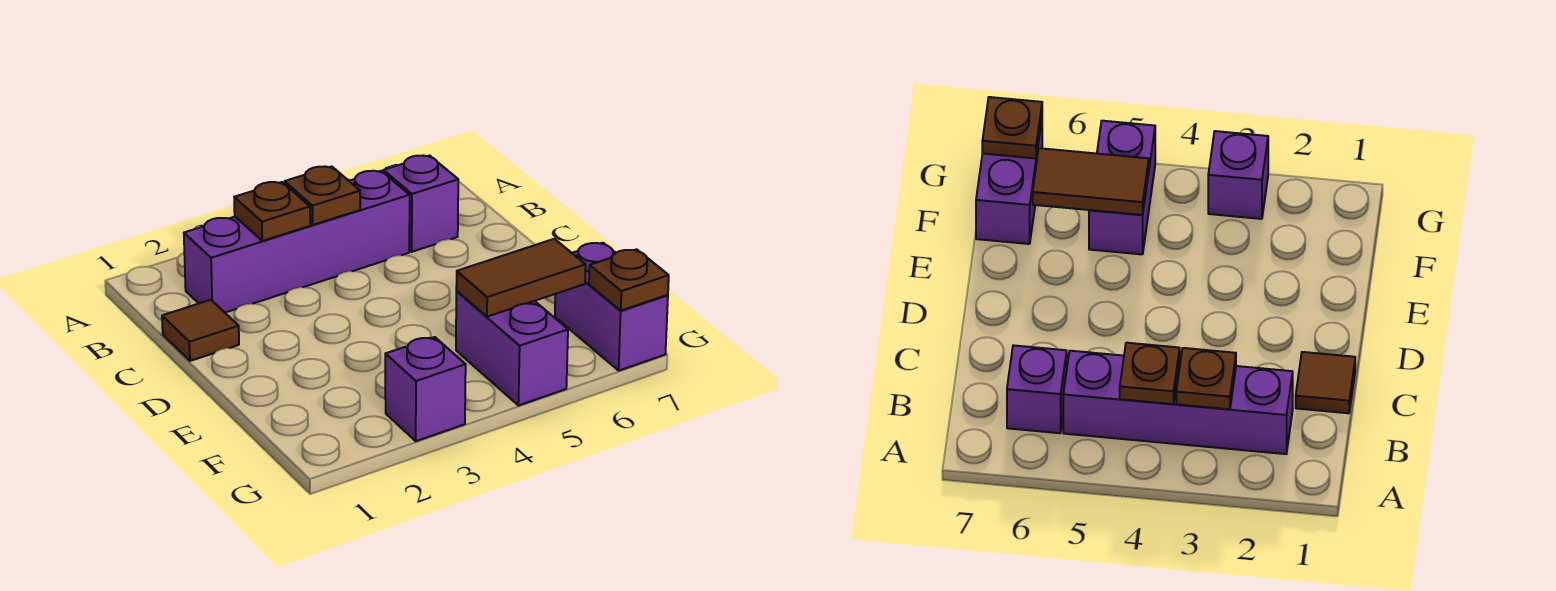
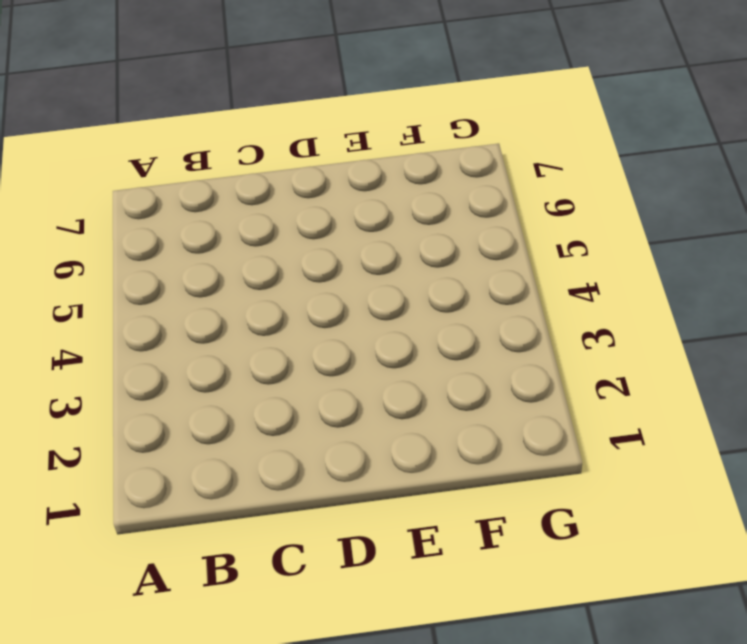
none -> purple 1x4 brick [184,171,410,312]
none -> purple 1x1 brick [383,156,458,252]

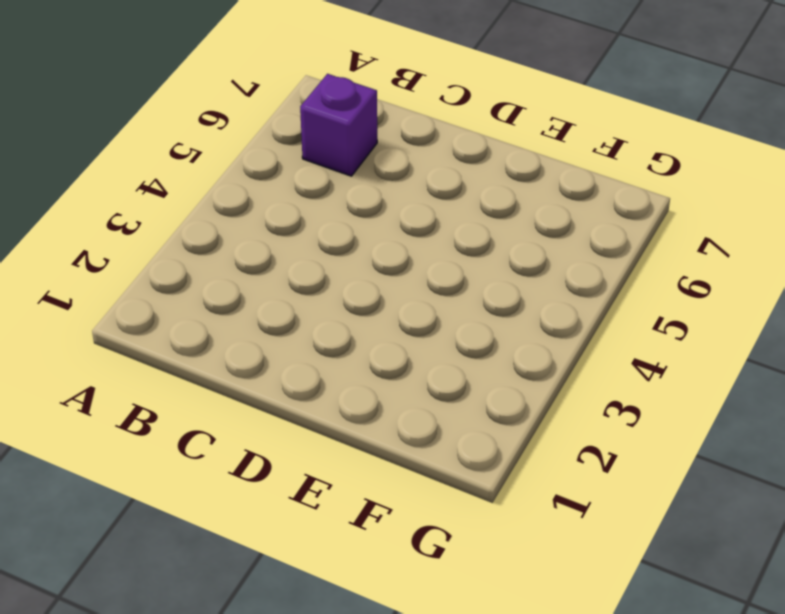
none -> purple 1x4 brick [184,171,410,312]
none -> brown 1x1 tile [162,300,239,361]

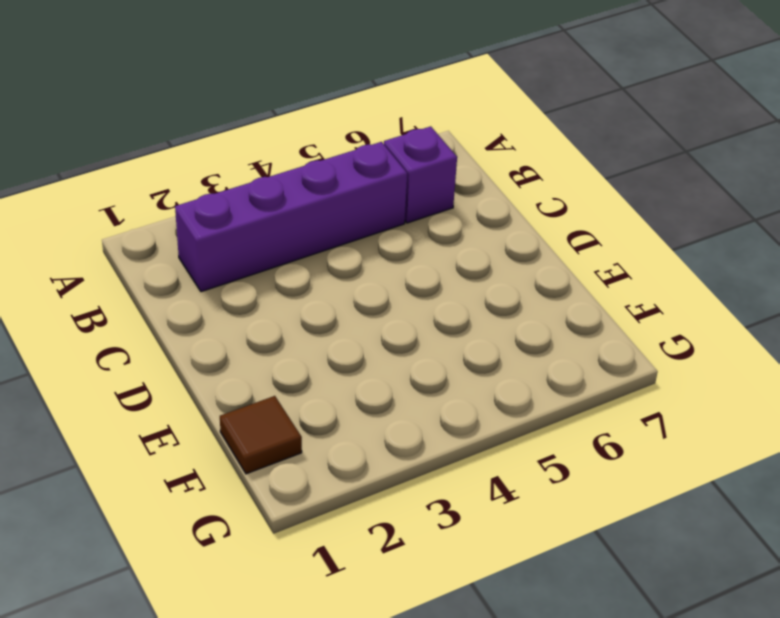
brown 1x1 tile [220,396,302,474] -> brown 1x1 tile moved to [162,300,239,361]
none -> purple 1x2 brick [456,291,568,406]
none -> purple 1x2 brick [555,243,668,371]

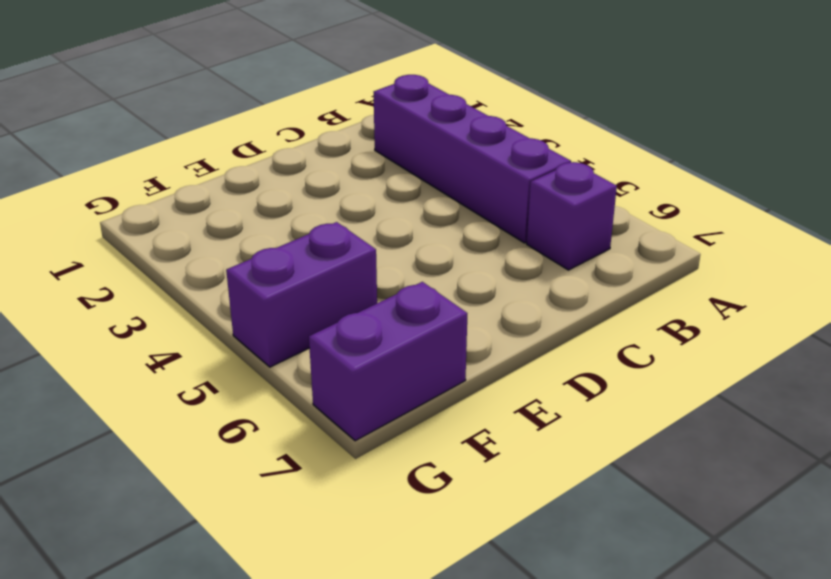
none -> brown 1x1 tile [162,300,239,361]
none -> purple 1x1 brick [385,337,466,441]

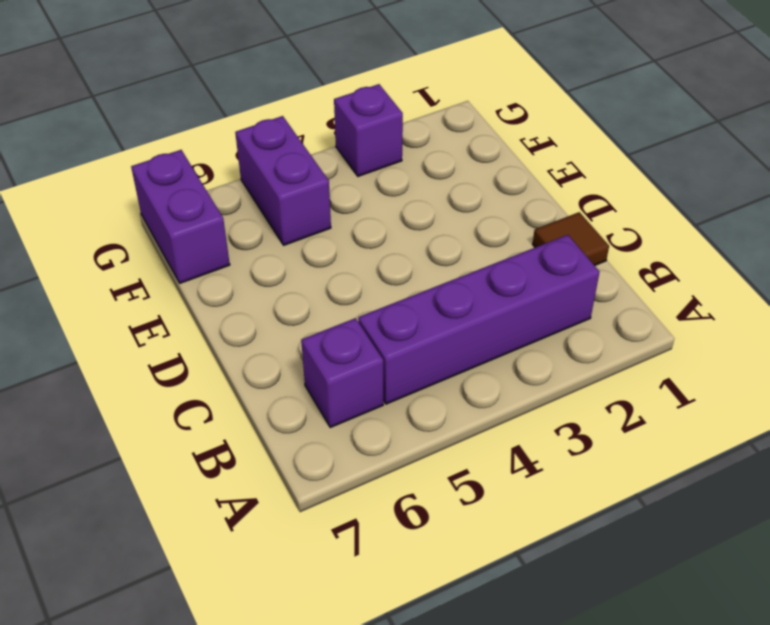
none -> brown 1x1 plate [234,182,310,241]
none -> brown 1x1 plate [285,166,360,225]

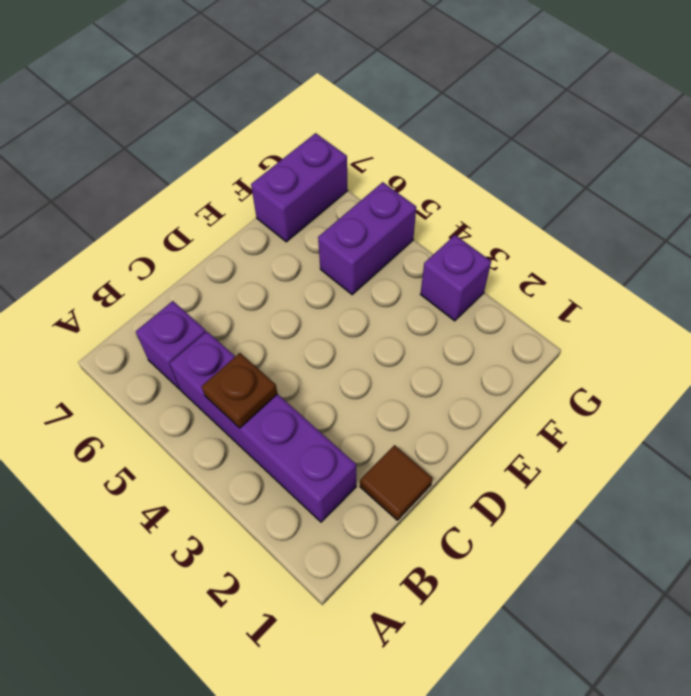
none -> brown 1x1 plate [234,182,310,241]
none -> brown 1x2 tile [456,239,586,317]

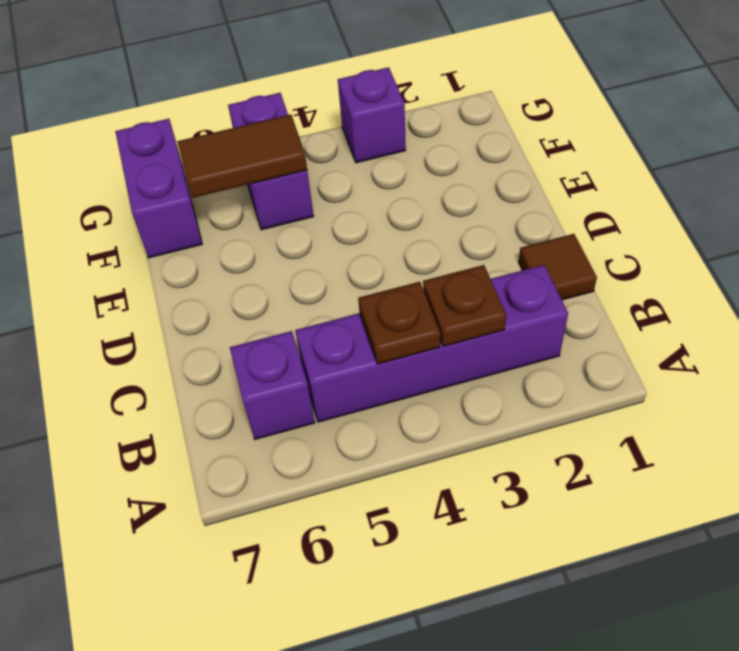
none -> brown 1x1 plate [589,249,669,311]

